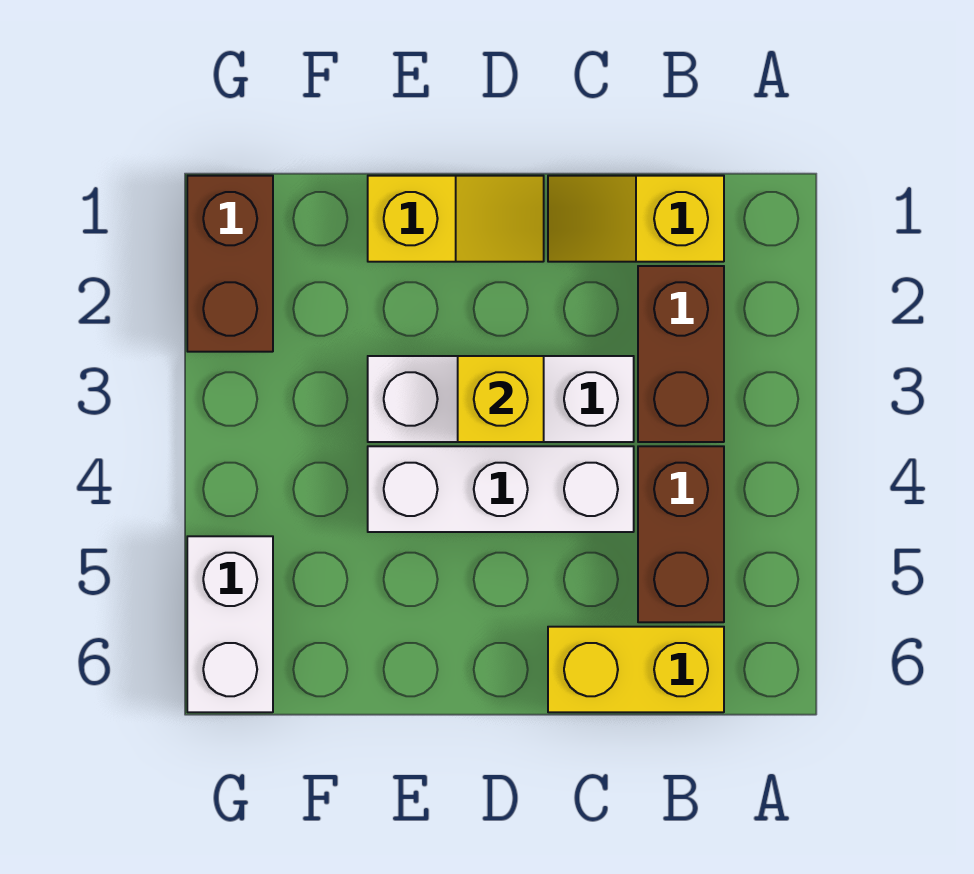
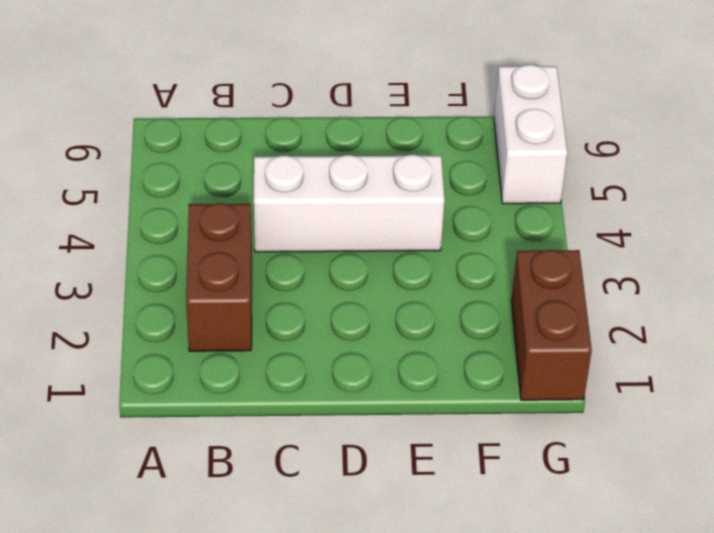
none -> yellow 1x2 slope [548,176,724,262]
none -> brown 1x2 brick [638,446,724,622]

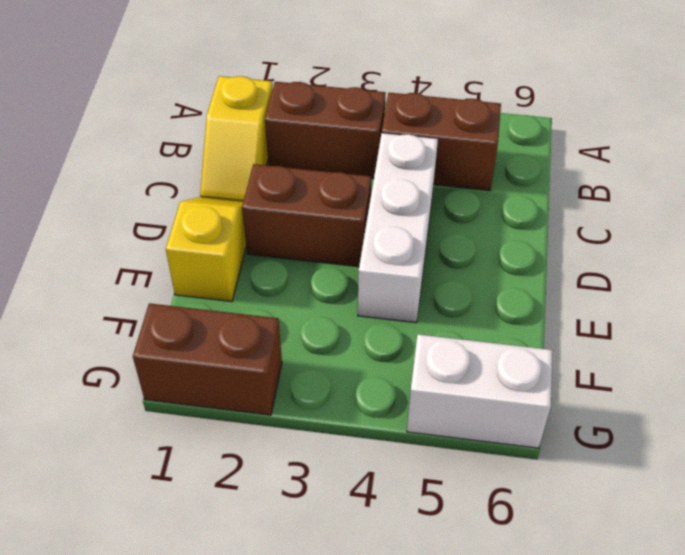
brown 1x2 brick [242,164,371,267] -> white 1x3 brick [368,356,634,442]
none -> yellow 1x2 brick [548,627,724,712]
none -> yellow 1x1 brick [458,356,544,442]

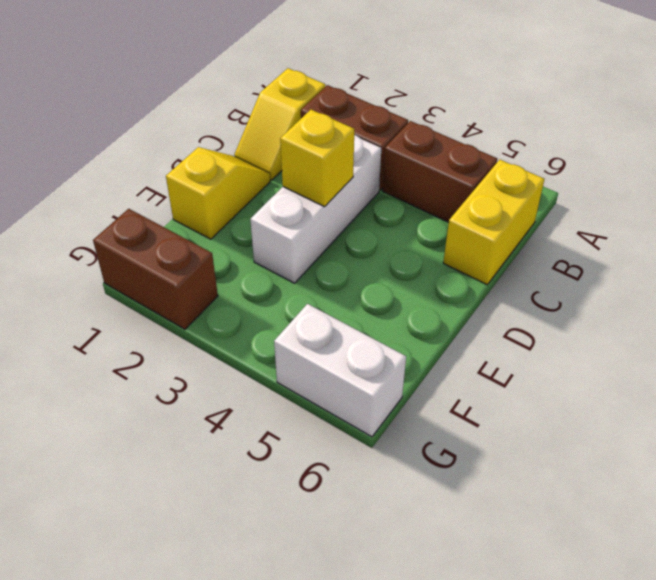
none -> white 1x3 brick [368,446,634,532]

